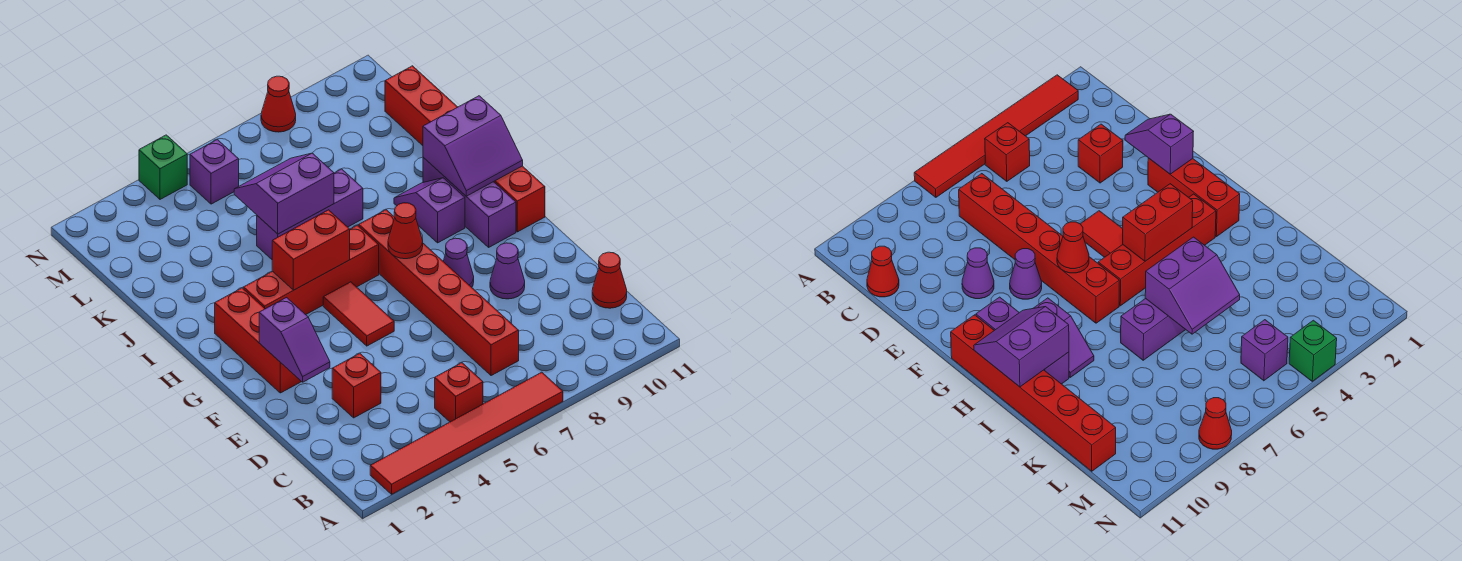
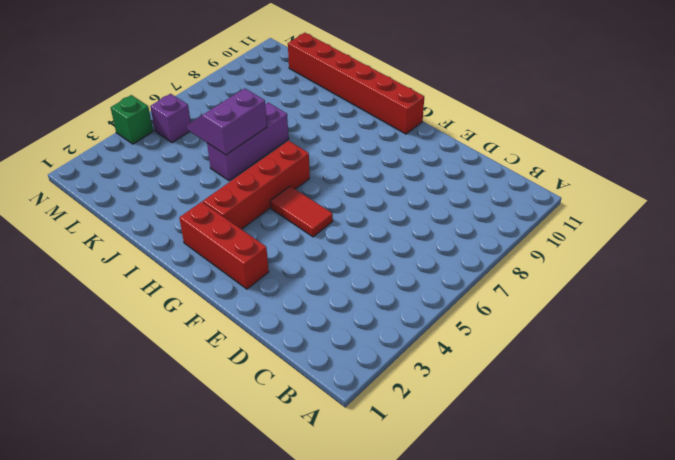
none -> red 1x6 tile [370,372,563,494]
none -> red 1x1 brick [435,363,483,422]
none -> red 1x6 brick [359,210,519,376]

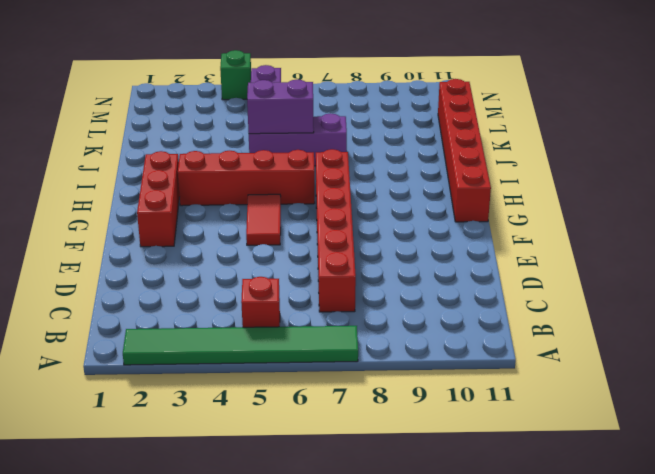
green 1x6 tile [123,326,358,365] -> red 1x6 tile [370,372,563,494]
none -> red 1x1 cone [592,252,627,308]
none -> red 1x1 brick [332,353,381,418]
none -> purple 1x1 cone [490,243,525,299]

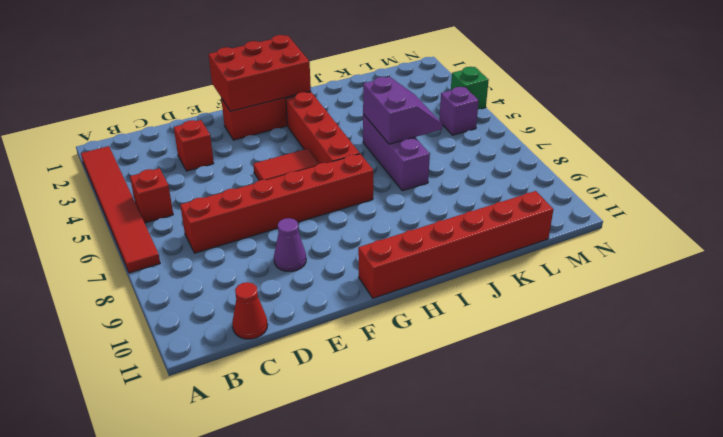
red 2x3 brick [209,35,311,111] -> purple 1x2 slope [259,298,330,382]
none -> purple 1x1 cone [443,238,474,287]
none -> purple 1x3 brick [423,157,516,247]
none -> purple 1x2 slope [394,178,465,243]

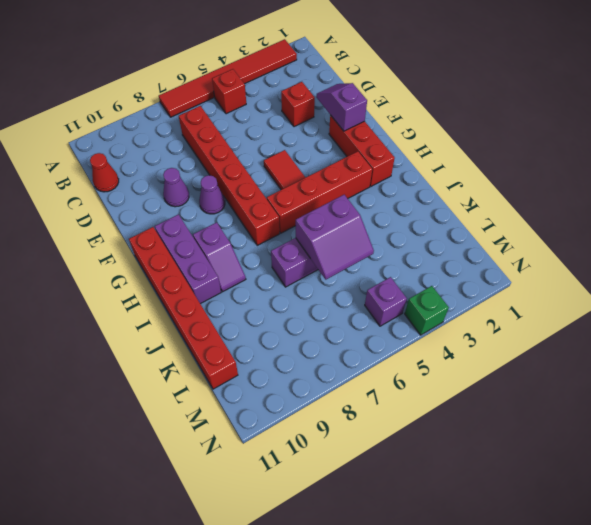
none -> red 1x1 cone [261,76,296,132]
none -> red 1x1 cone [388,203,423,259]
none -> red 1x2 brick [272,210,350,290]

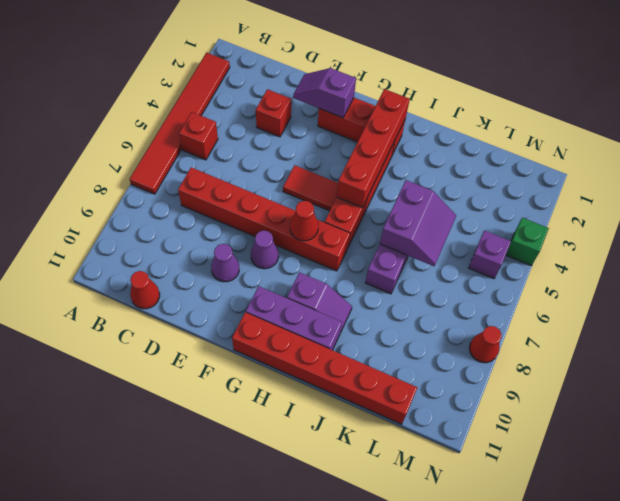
red 1x4 brick [337,89,410,207] -> red 1x2 brick [272,210,350,290]
none -> purple 2x2 slope [423,96,523,196]

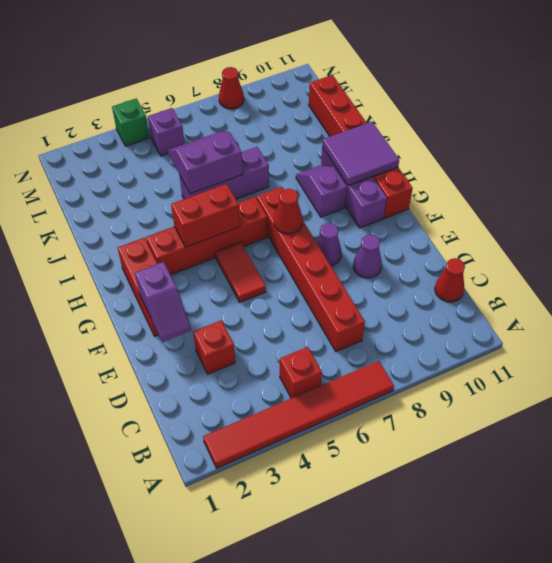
purple 2x2 tile [322,122,399,186] -> purple 2x2 slope [423,96,523,196]

